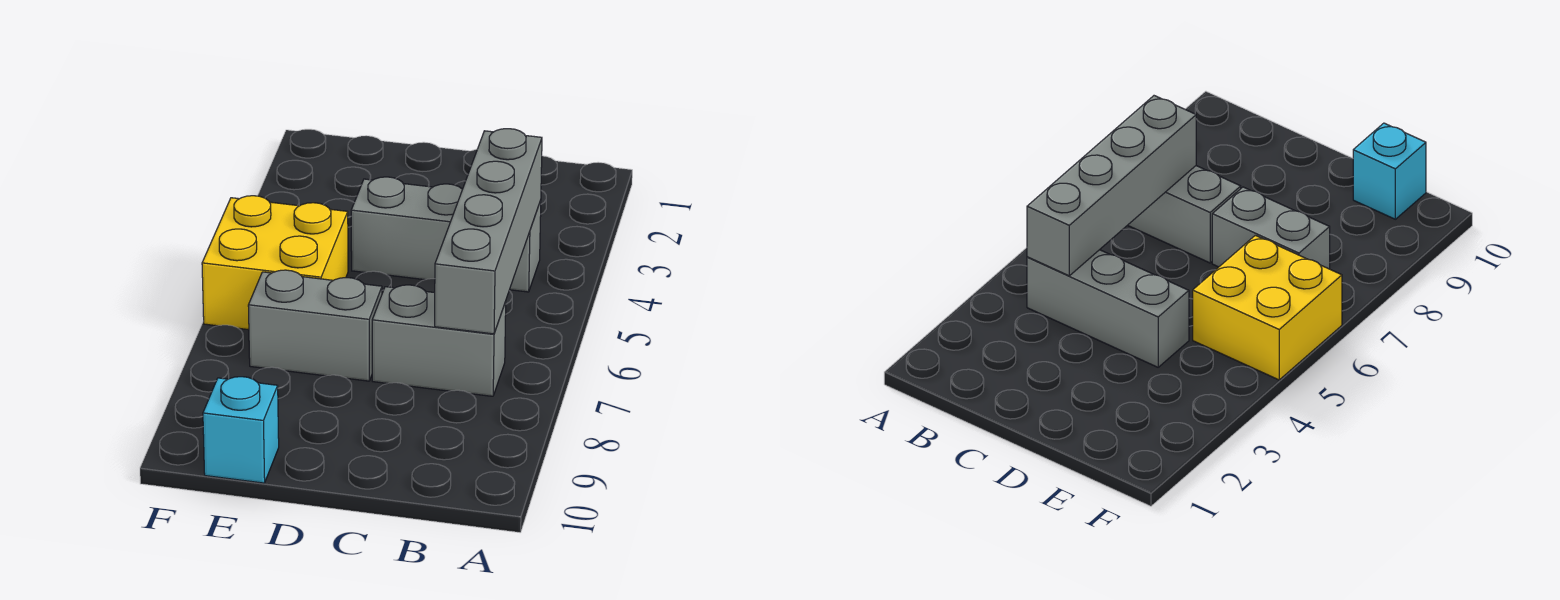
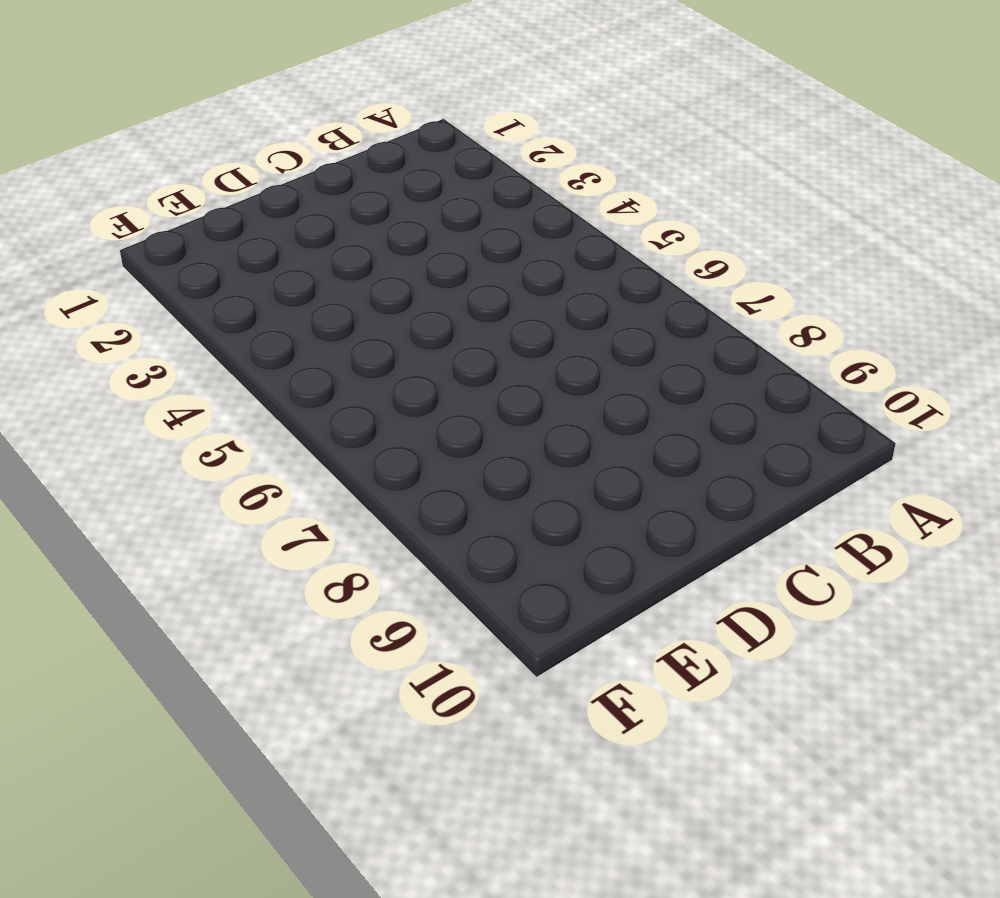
none -> grey 1x3 brick [351,177,541,292]
none -> grey 1x2 brick [372,285,506,396]

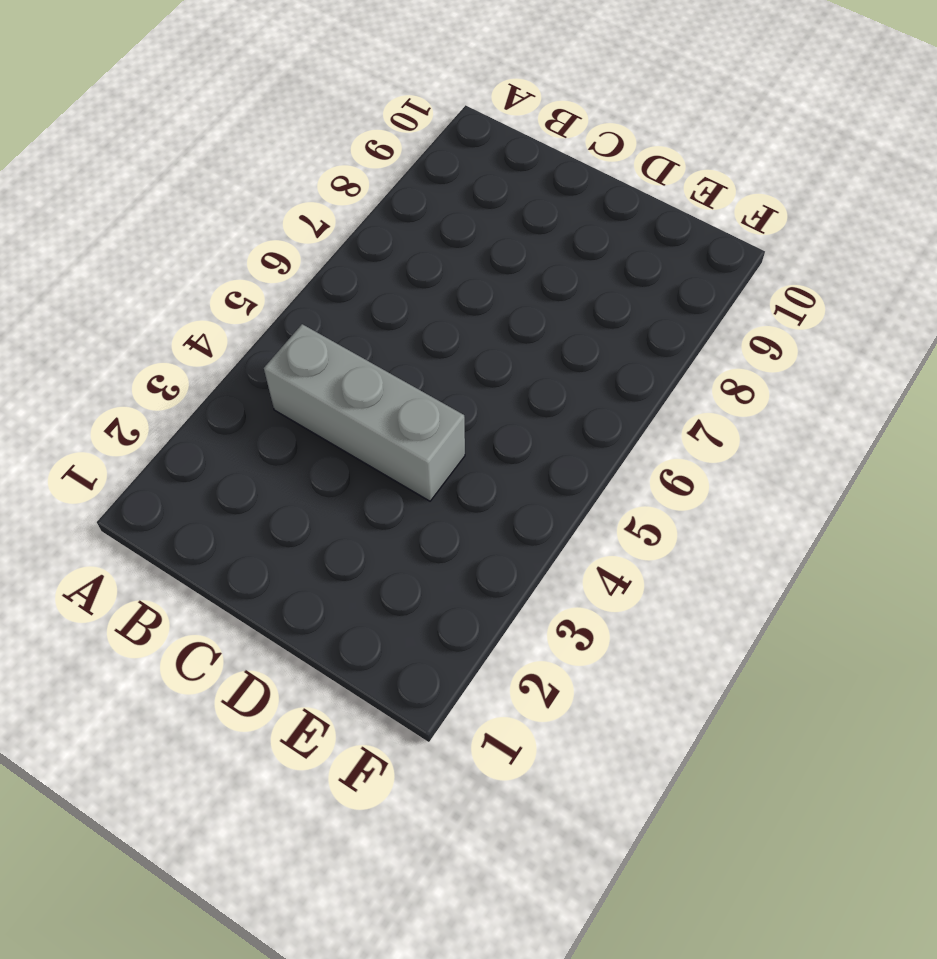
none -> grey 1x2 brick [372,285,506,396]
none -> grey 1x2 brick [248,270,382,381]

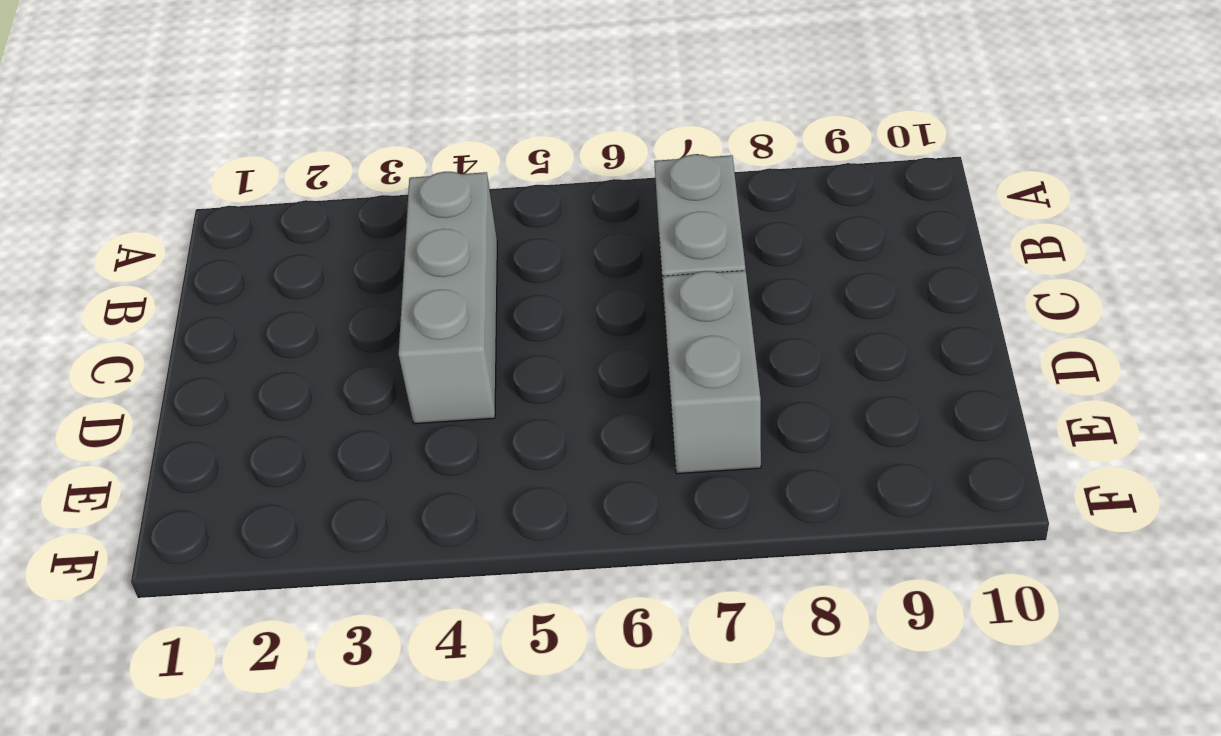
none -> yellow 2x2 brick [202,196,348,330]
none -> cyan 1x1 brick [203,377,279,483]

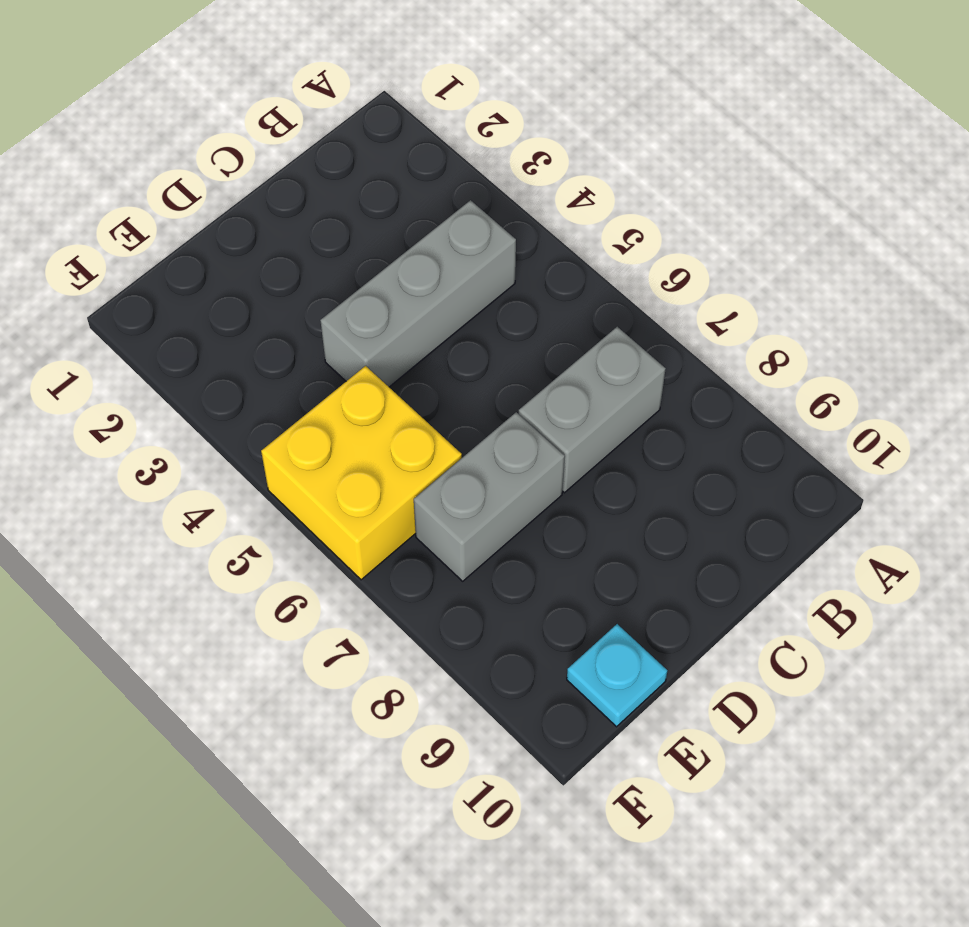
cyan 1x1 plate [567,624,667,727] -> cyan 1x1 brick [203,377,279,483]
none -> grey 1x4 brick [435,129,542,334]

